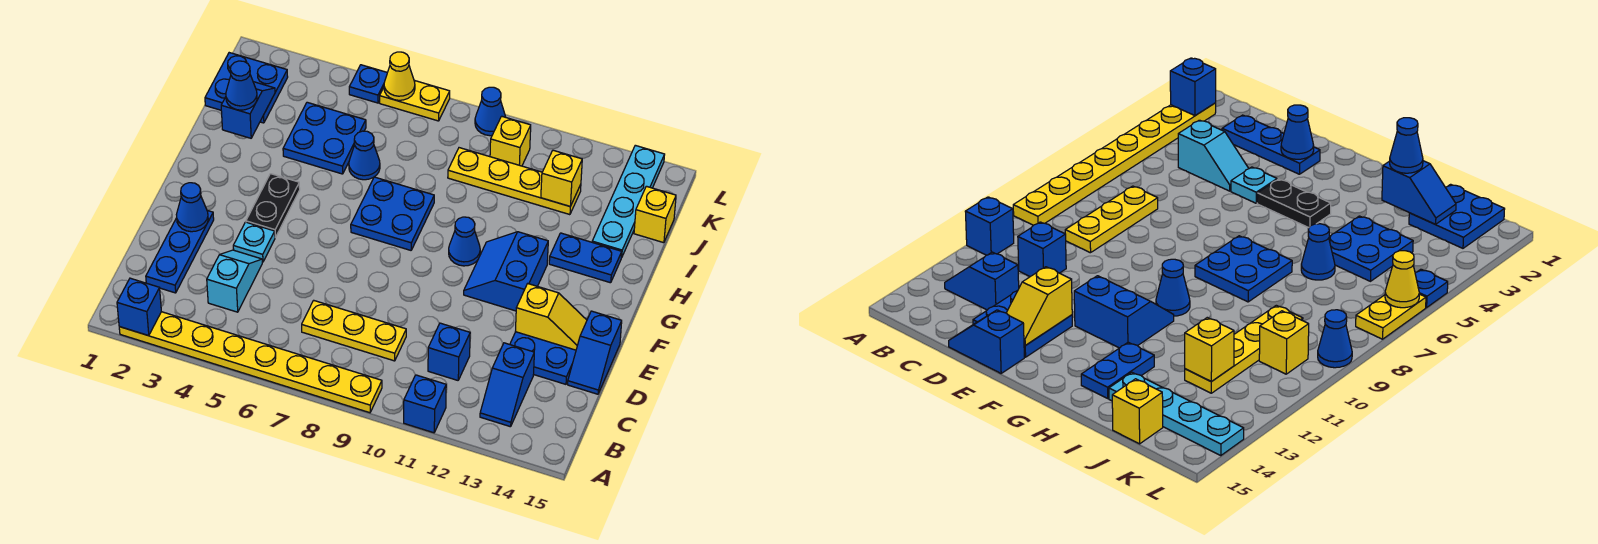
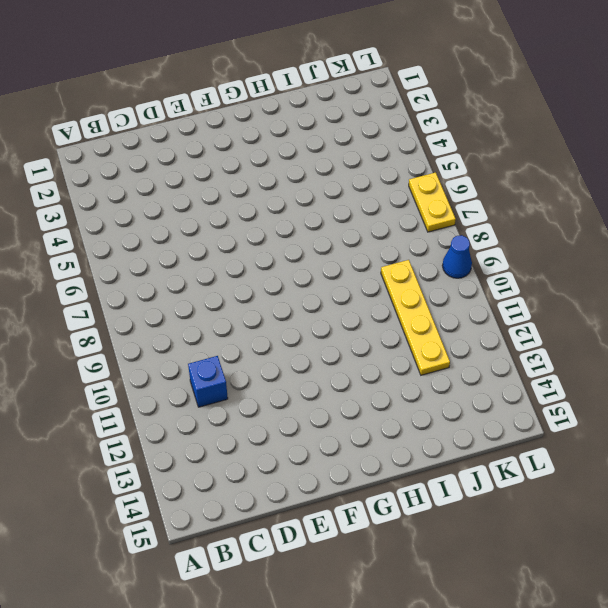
none -> yellow 1x8 plate [119,312,382,413]
none -> blue 1x1 brick [404,375,446,433]
none -> blue 1x2 slope [480,343,534,427]
none -> blue 1x3 plate [146,210,214,293]

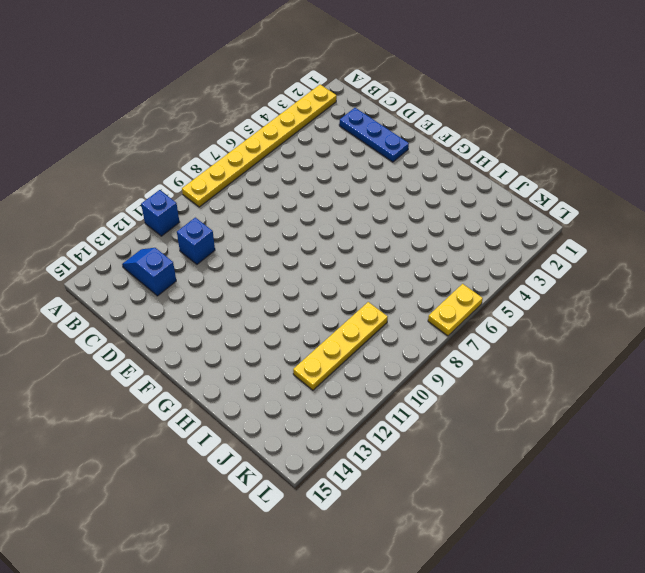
none -> cyan 1x2 slope [207,250,262,312]
none -> yellow 1x3 plate [302,300,406,361]
none -> blue 2x2 plate [510,332,576,384]
none -> blue 1x2 slope [568,311,622,394]

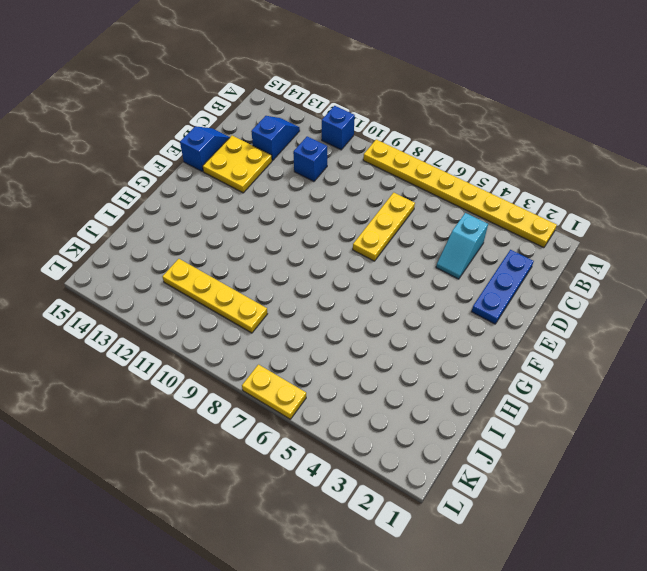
yellow 1x3 plate [353,193,415,261] -> yellow 1x3 plate turned to [302,300,406,361]
yellow 2x2 plate [203,136,272,193] -> blue 2x2 plate [510,332,576,384]
none -> cyan 1x1 plate [233,222,275,262]
none -> black 1x2 plate [246,174,300,237]
none -> blue 2x2 slope [464,232,548,311]
none -> blue 2x2 plate [351,177,434,250]

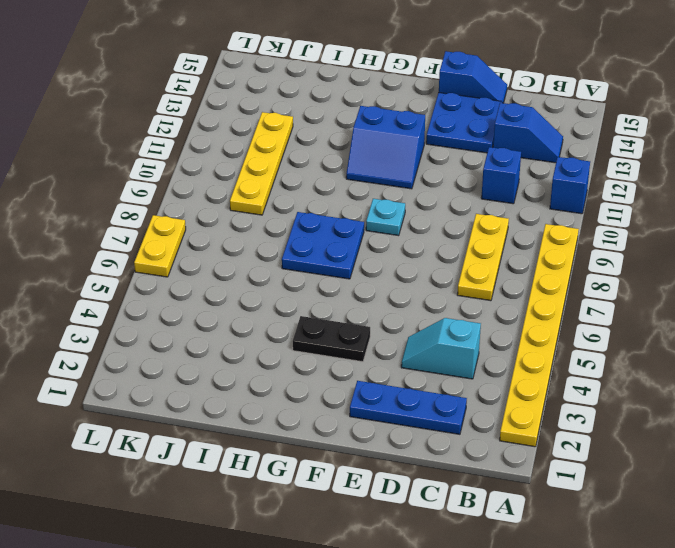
cyan 1x1 plate [366,199,405,236] -> cyan 1x1 plate moved to [233,222,275,262]
none -> blue 1x1 cone [449,217,480,266]
none -> blue 1x2 plate [549,233,622,283]
none -> blue 2x2 plate [283,102,366,174]
none -> blue 1x1 cone [349,131,380,180]

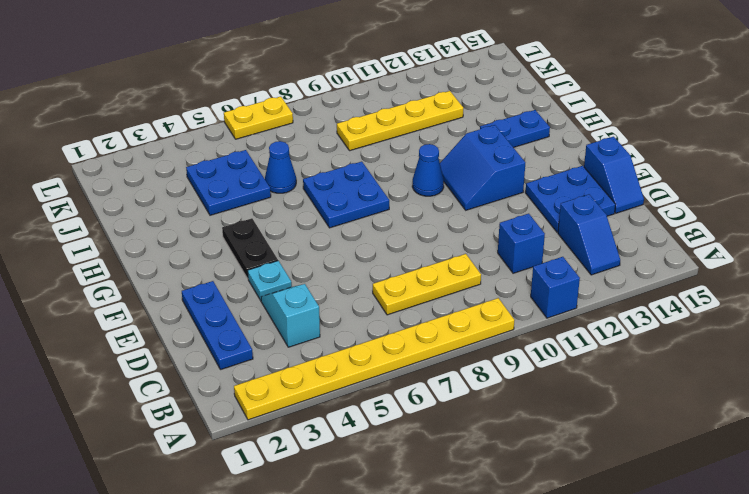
none -> cyan 1x4 plate [592,145,665,258]
none -> blue 2x2 plate [205,53,288,123]
none -> yellow 1x1 brick [634,186,676,243]
none -> yellow 1x1 brick [490,116,531,166]

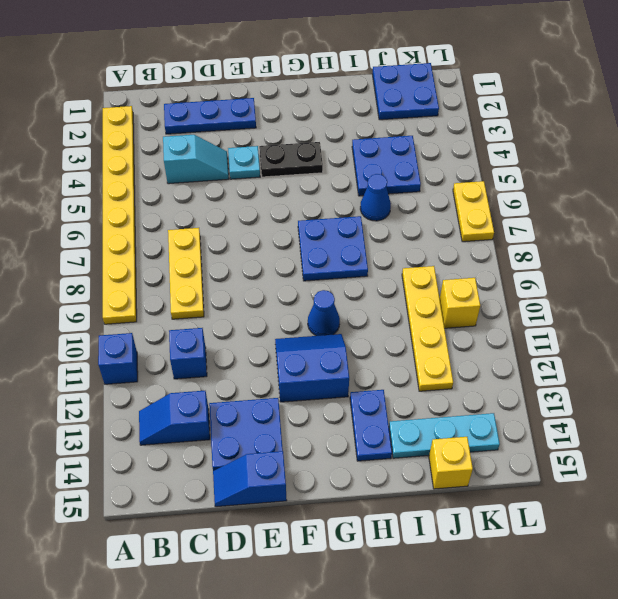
cyan 1x3 plate [389,413,500,458] -> cyan 1x4 plate [592,145,665,258]
none -> blue 1x1 plate [349,65,387,103]
none -> blue 1x1 cone [475,87,505,136]
none -> blue 1x1 brick [117,278,161,336]
none -> blue 1x1 cone [176,183,208,232]

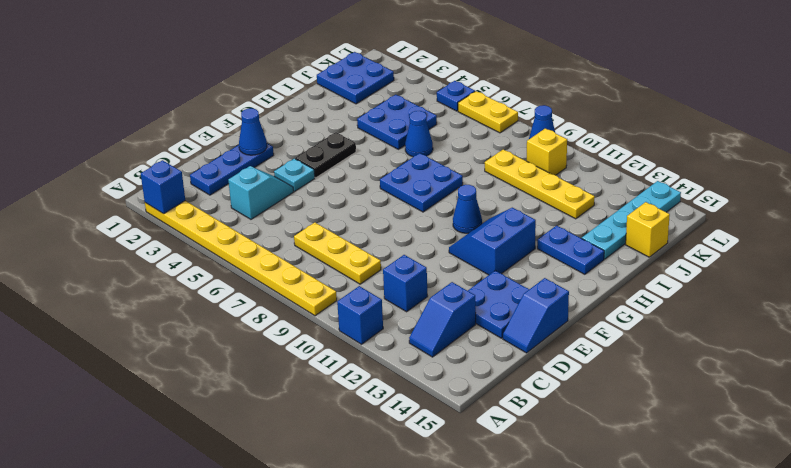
none -> yellow 1x2 slope [515,284,587,350]
none -> blue 1x2 slope [221,82,275,138]
none -> yellow 1x1 brick [541,150,582,206]
none -> yellow 1x1 cone [384,52,415,100]

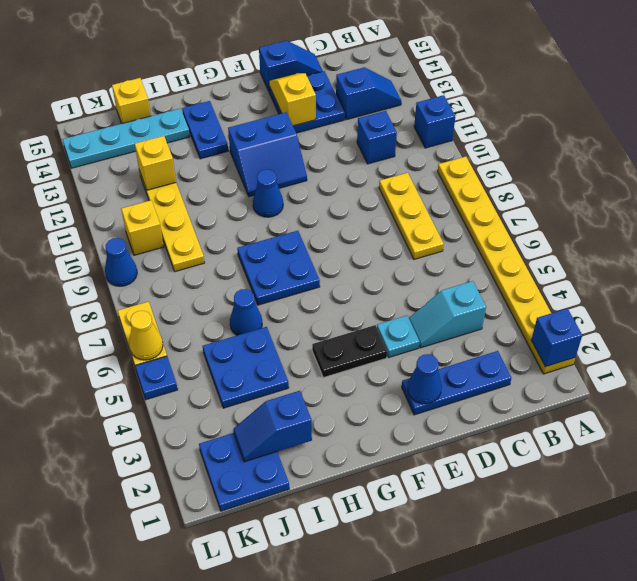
none -> blue 1x1 cone [226,61,257,110]

